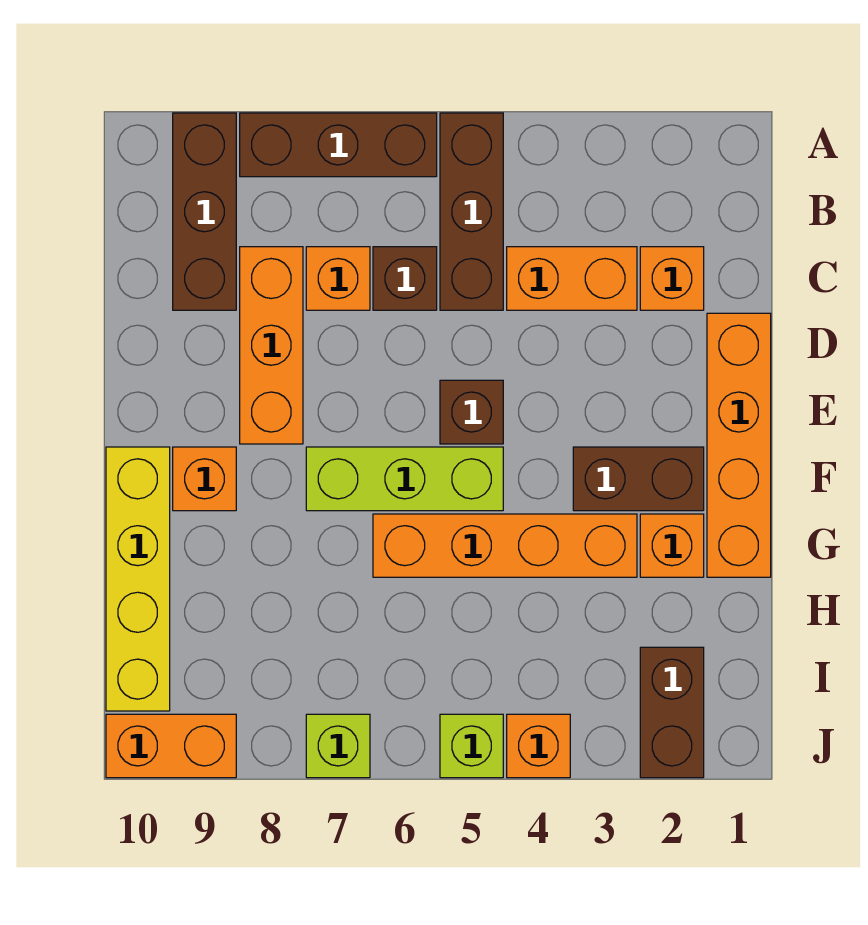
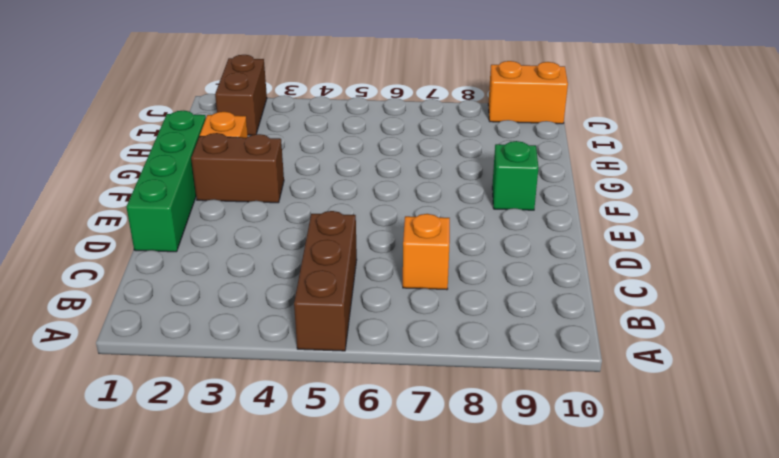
green 1x4 brick [126,111,206,252] -> orange 1x4 brick [707,313,771,577]
green 1x1 brick [492,141,538,210] -> orange 1x1 brick [173,447,236,511]
none -> brown 1x3 brick [240,113,437,177]
none -> brown 1x3 brick [173,113,236,310]
none -> orange 1x1 brick [640,247,704,310]

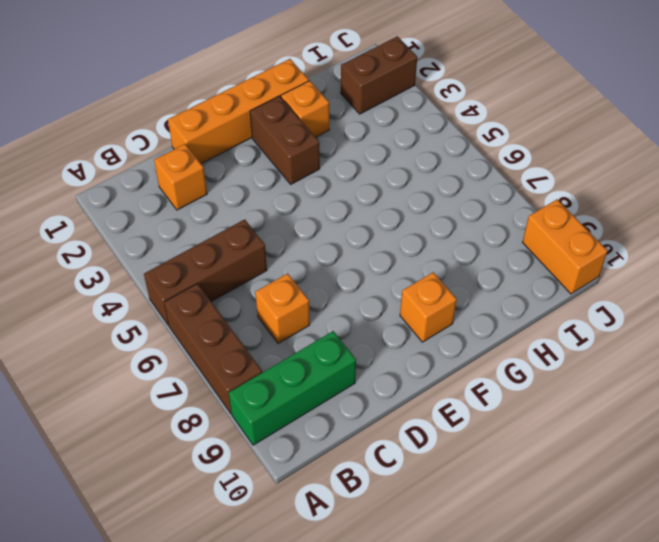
green 1x3 brick [229,331,356,445] -> brown 1x3 brick [173,113,236,310]
none -> orange 1x2 brick [507,247,637,310]
none -> brown 1x1 brick [373,247,437,310]
none -> orange 1x3 brick [240,247,303,444]

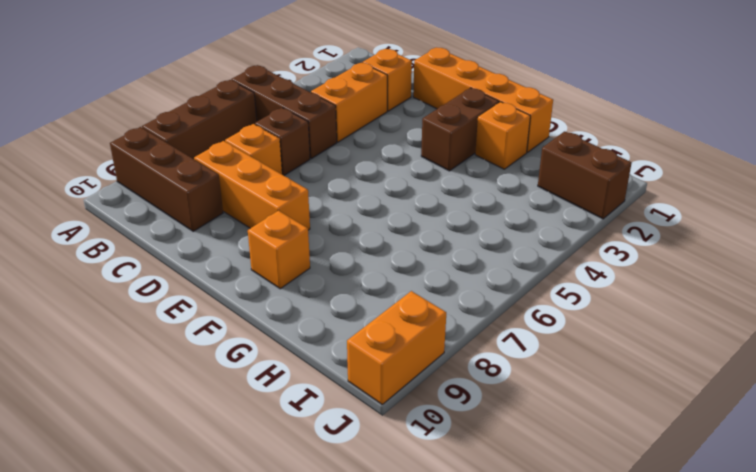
none -> brown 1x1 brick [440,380,503,444]
none -> lime 1x3 brick [306,447,503,511]
none -> yellow 1x4 brick [106,447,170,711]

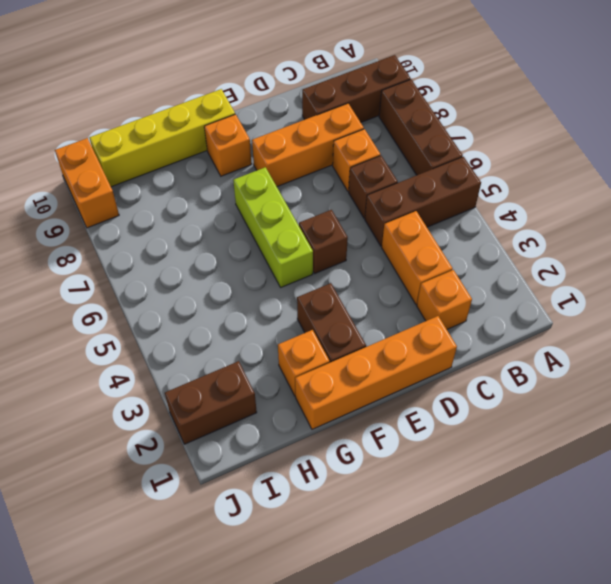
none -> orange 1x4 brick [373,514,637,577]
none -> orange 1x1 brick [507,714,570,778]
none -> lime 1x1 brick [440,714,503,778]

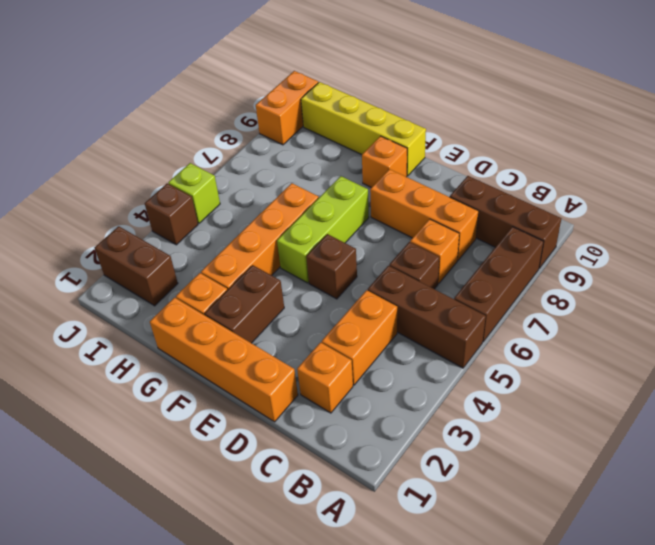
brown 1x1 brick [145,183,198,245] -> orange 1x1 brick [507,714,570,778]
none -> lime 1x1 brick [306,714,370,778]

